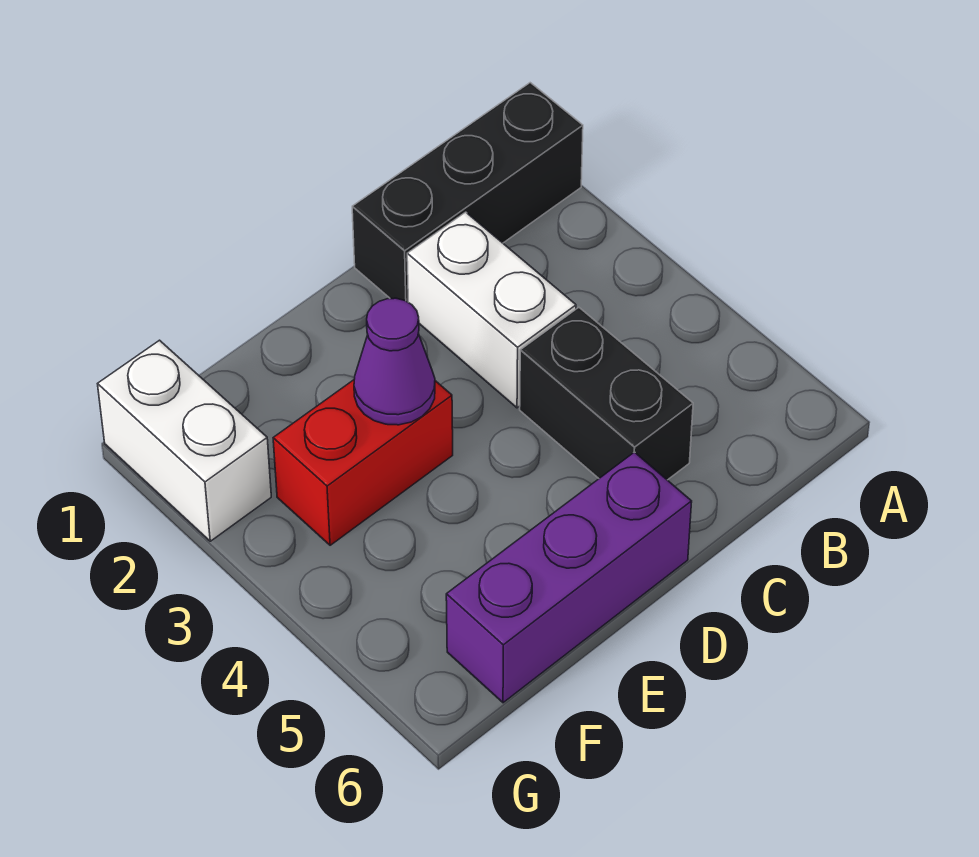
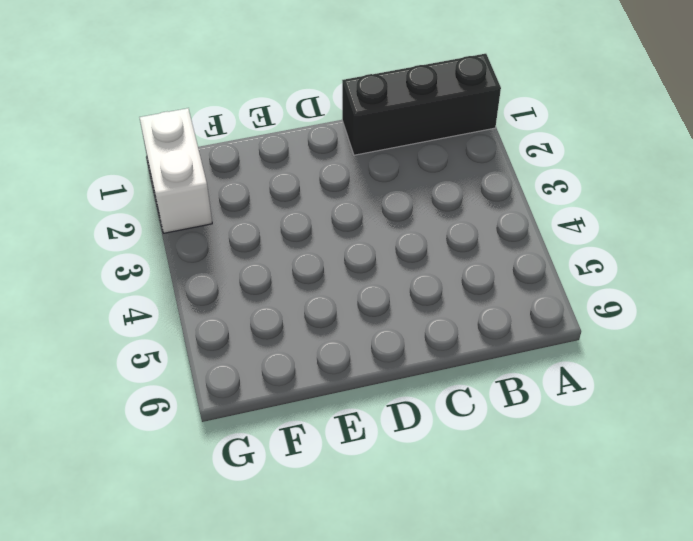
none -> white 1x2 brick [407,212,576,408]
none -> black 1x2 brick [520,307,693,480]

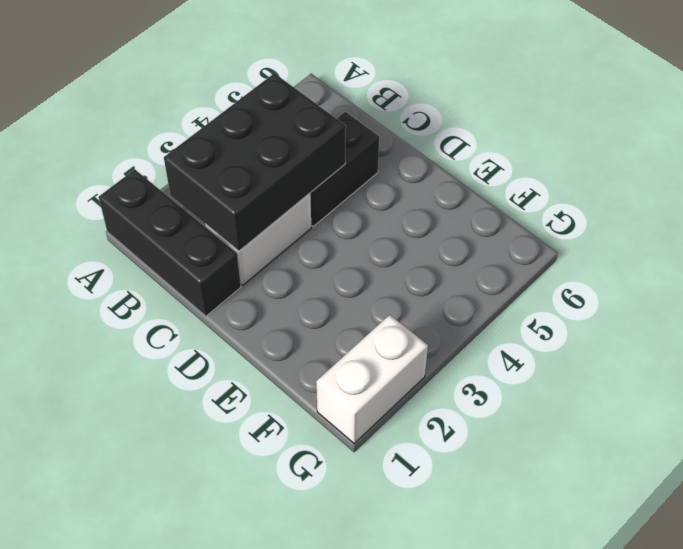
black 2x3 brick [164,73,346,251] -> none
none -> purple 1x3 brick [446,452,692,703]
none -> red 1x2 brick [273,380,453,545]

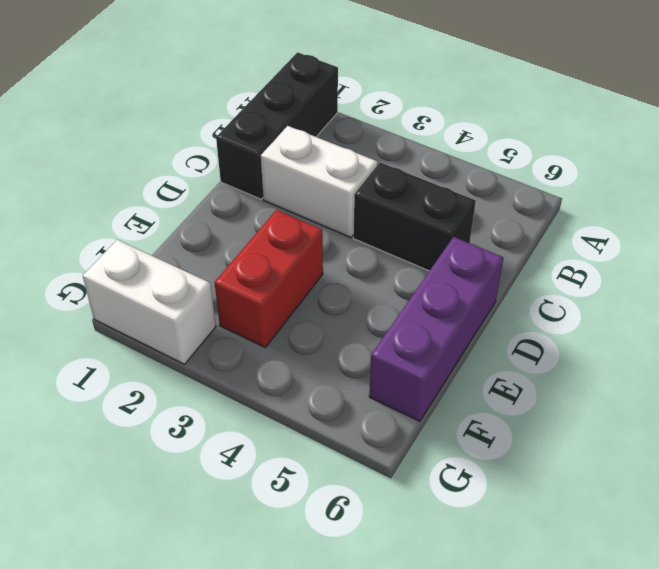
none -> purple 1x1 cone [354,298,435,425]

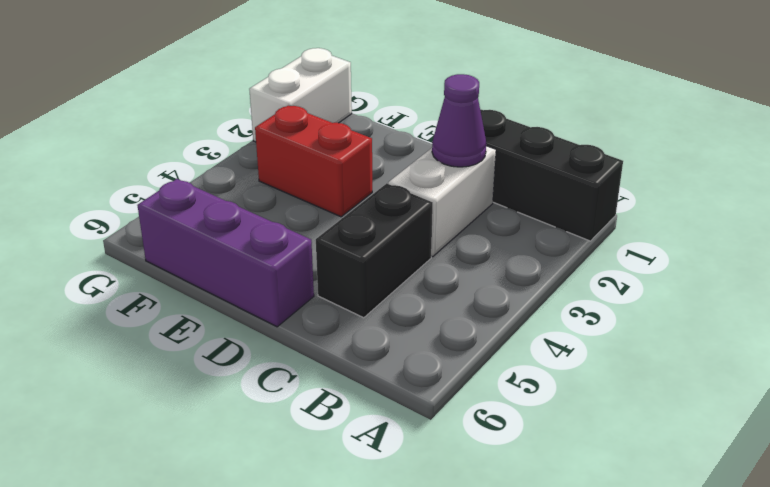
purple 1x1 cone [432,74,486,167] -> purple 1x1 cone moved to [354,298,435,425]

